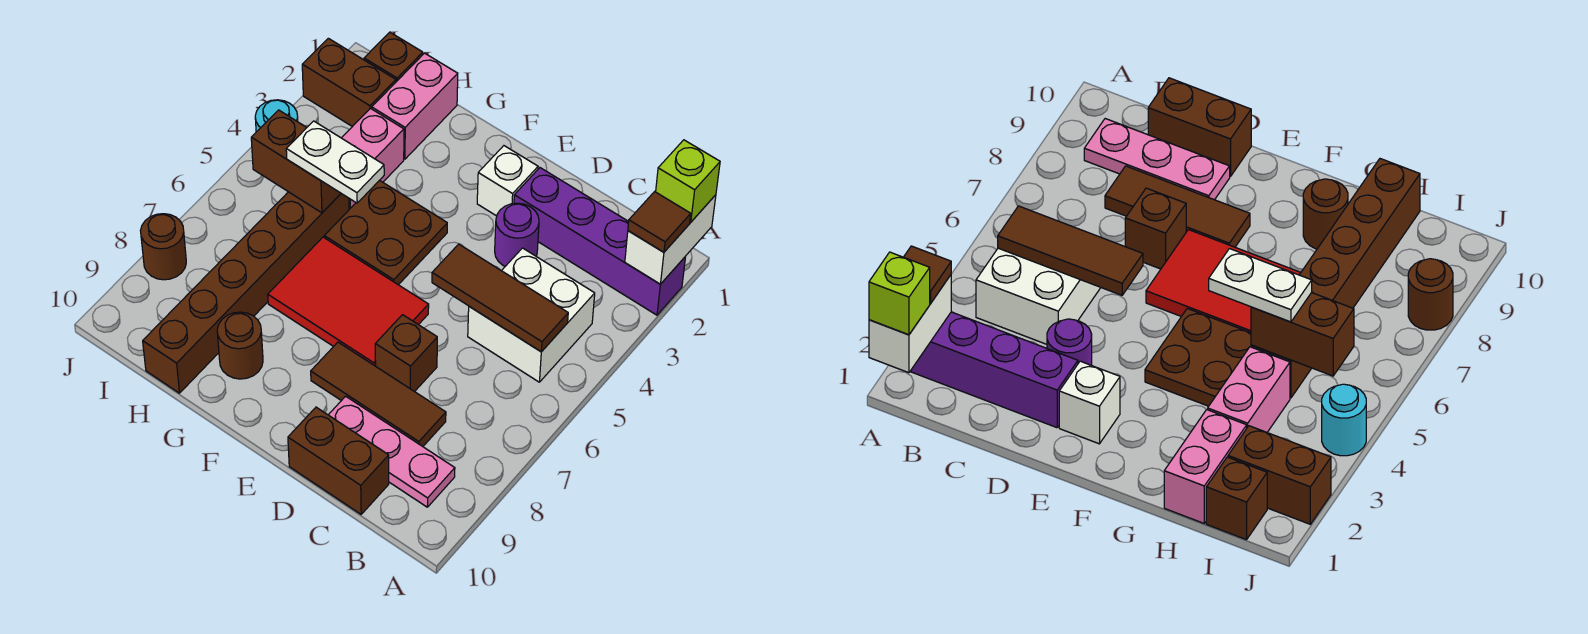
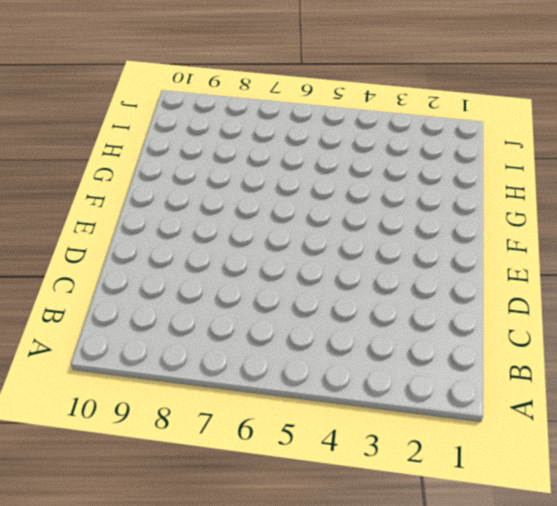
none -> purple 1x4 brick [514,168,685,315]
none -> white 2x2 brick [468,248,595,382]
none -> pink 1x3 plate [329,396,455,507]

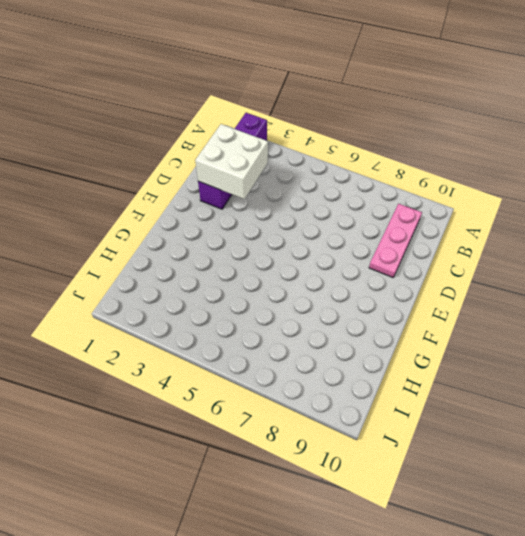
white 2x2 brick [195,124,268,199] -> white 2x2 brick moved to [468,248,595,382]
none -> brown 1x3 tile [311,342,446,446]
none -> brown 1x2 brick [288,407,389,514]
none -> purple 1x1 round brick [495,203,539,266]

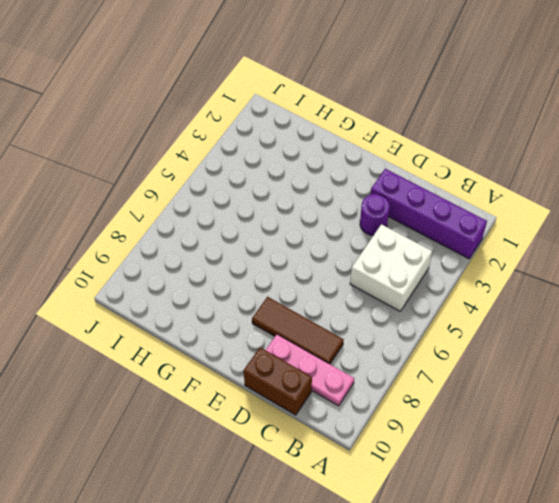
none -> brown 1x1 brick [375,315,437,392]
none -> white 1x1 brick [477,146,538,216]
none -> red 2x3 tile [268,237,429,366]

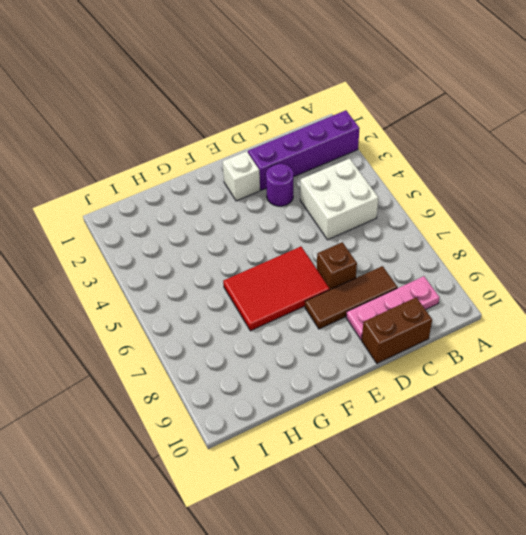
none -> brown 2x2 plate [324,180,447,285]
none -> brown 1x1 round brick [217,312,263,379]
none -> pink 1x2 brick [372,53,458,159]

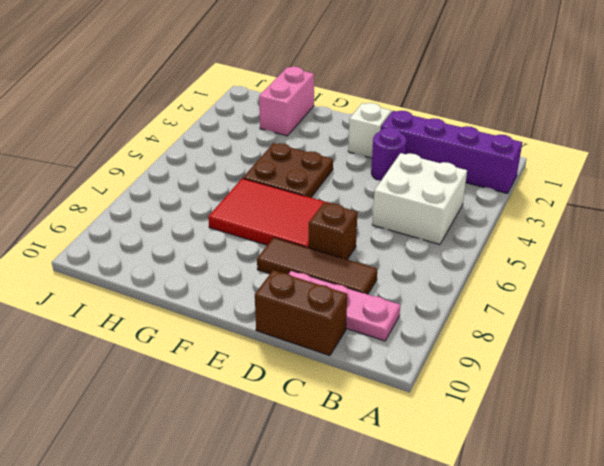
none -> brown 1x1 round brick [217,312,263,379]
none -> pink 1x2 brick [342,108,404,209]
none -> brown 1x6 brick [143,192,349,393]

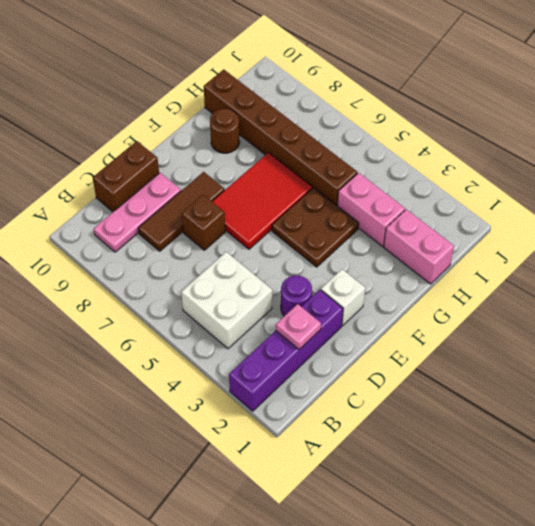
pink 1x1 plate [276,304,321,349] -> none
none -> brown 1x1 brick [364,32,423,82]
none -> brown 1x2 brick [302,38,396,127]
none -> cyan 1x1 round brick [255,100,298,132]

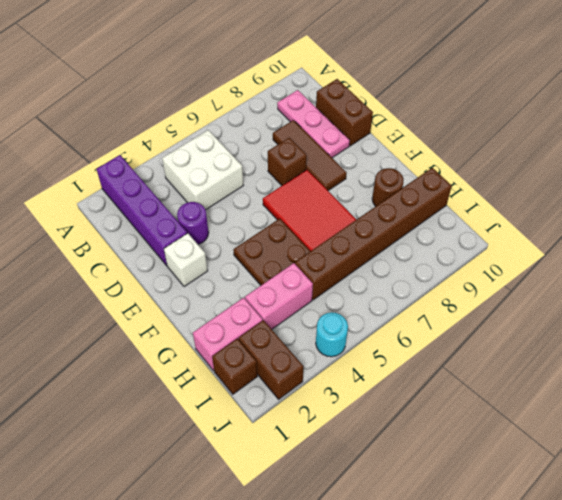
none -> brown 1x1 round brick [140,214,186,280]
none -> white 1x2 brick [625,195,716,284]
none -> brown 1x3 tile [432,244,568,352]

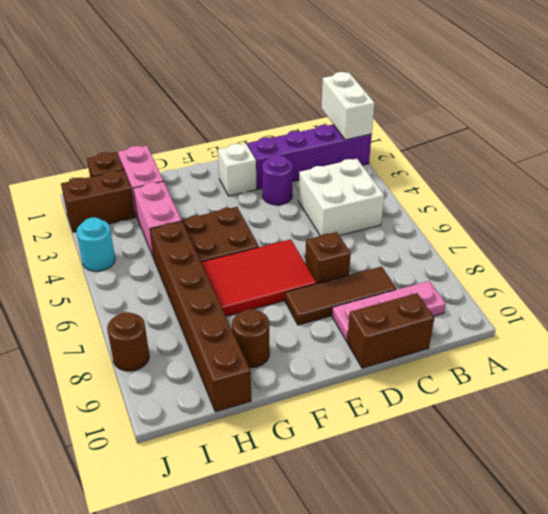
none -> brown 1x3 tile [432,244,568,352]
none -> brown 1x2 brick [251,110,341,213]
none -> lime 1x1 brick [656,140,720,222]

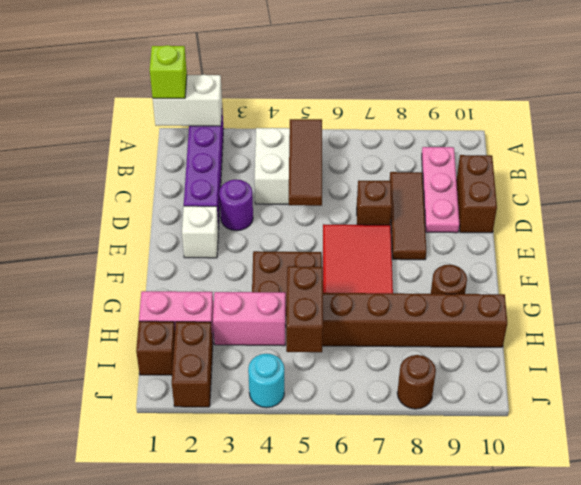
none -> brown 1x1 tile [628,192,691,252]
none -> white 1x2 plate [286,121,384,203]

